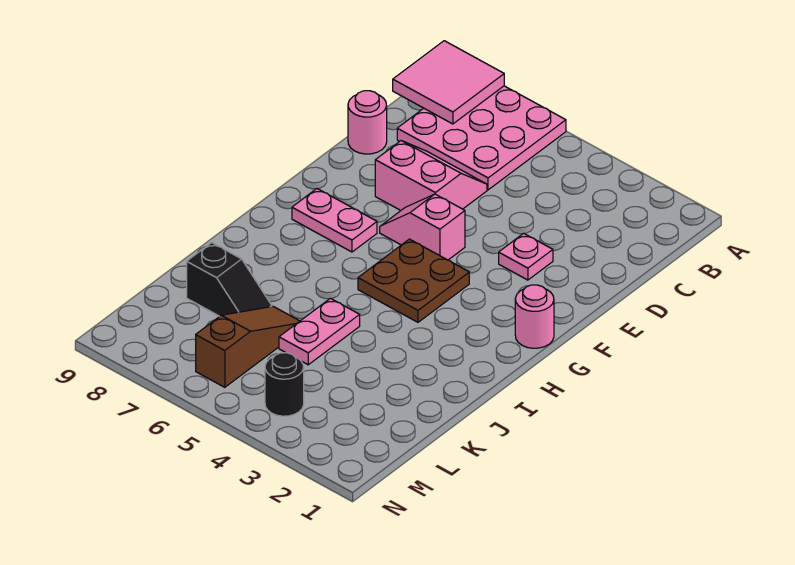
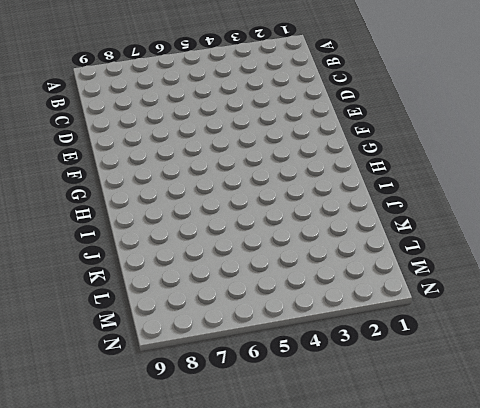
none -> pink 3x3 plate [397,86,566,190]
none -> pink 2x2 slope [375,141,487,210]
none -> pink 1x1 round brick [348,91,387,154]

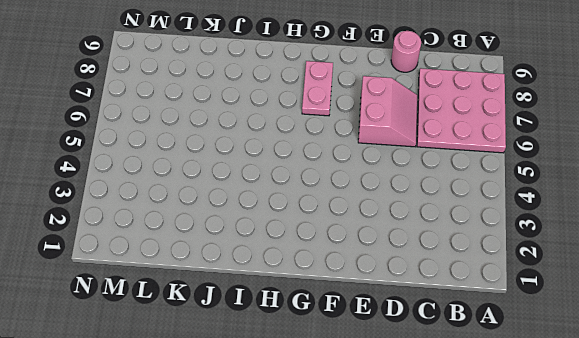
none -> pink 1x1 plate [499,233,553,280]
none -> pink 1x2 slope [380,194,465,260]
none -> pink 1x1 round brick [515,285,554,348]

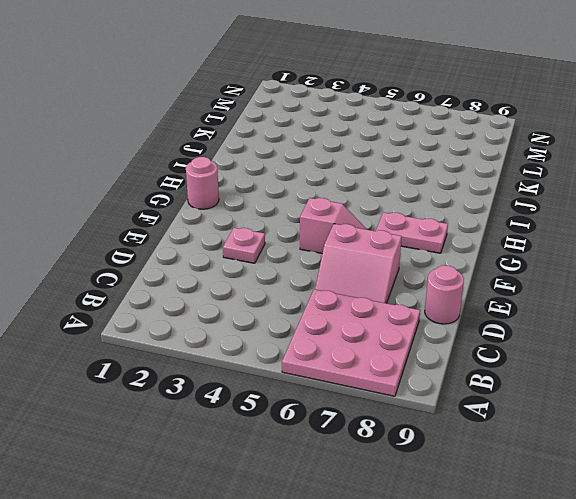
none -> brown 2x2 plate [358,239,469,322]
none -> pink 1x2 plate [279,298,360,365]
none -> brown 1x3 slope [196,306,299,387]

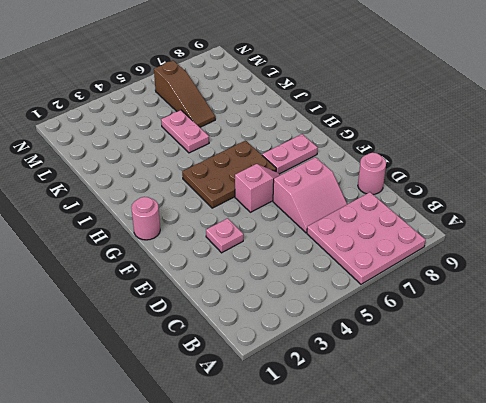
brown 2x3 plate [182,141,276,208] -> brown 2x2 plate [358,239,469,322]
none -> black 1x2 slope [187,243,272,316]
none -> black 1x1 round brick [265,353,304,416]
none -> pink 2x2 tile [393,41,504,124]

